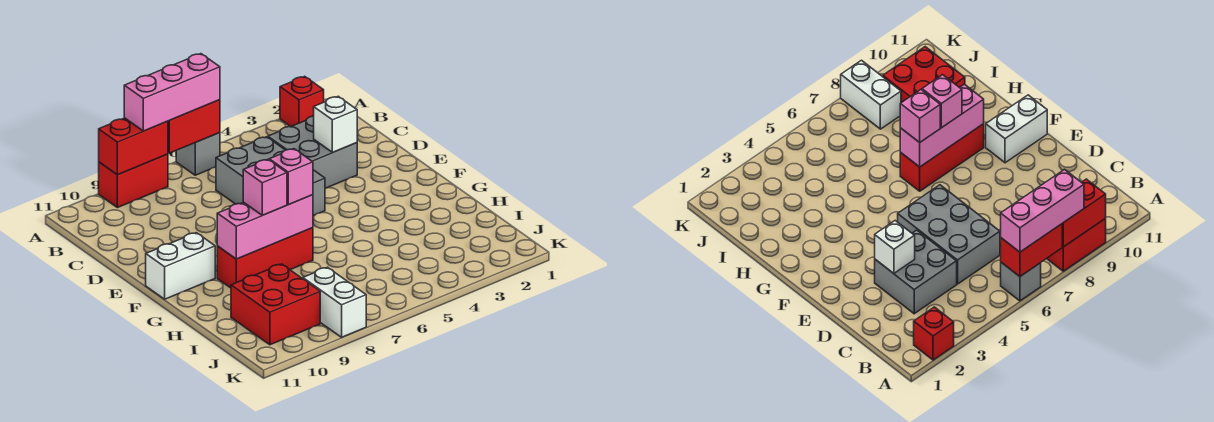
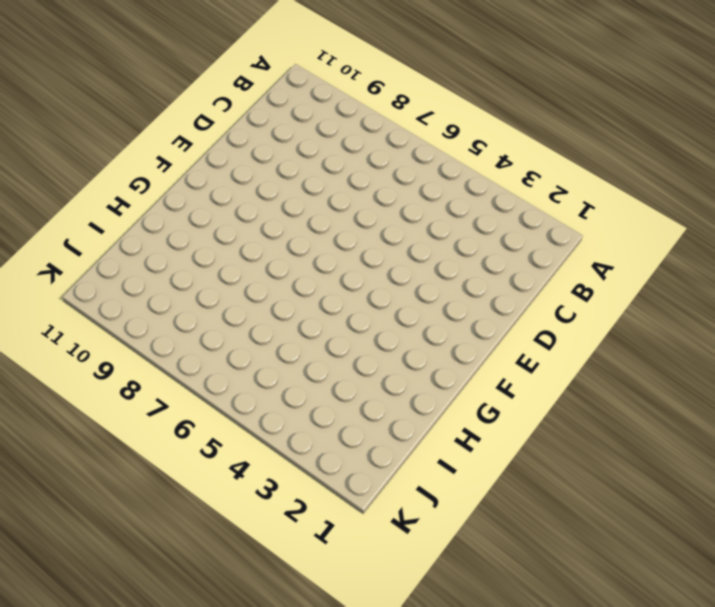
none -> red 1x1 brick [280,76,324,127]
none -> grey 1x1 brick [176,133,220,175]
none -> red 1x2 brick [99,154,168,208]

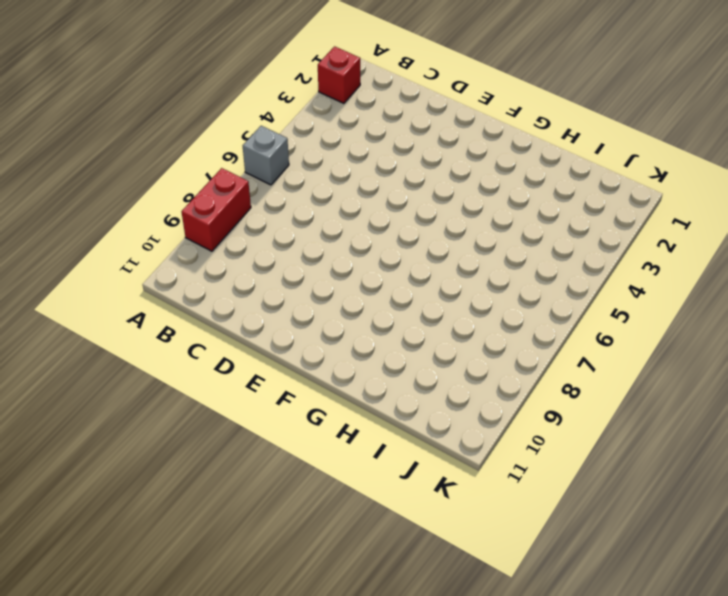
none -> grey 2x2 brick [268,116,357,188]
none -> grey 2x3 brick [216,137,325,216]
none -> white 1x2 brick [146,233,215,299]

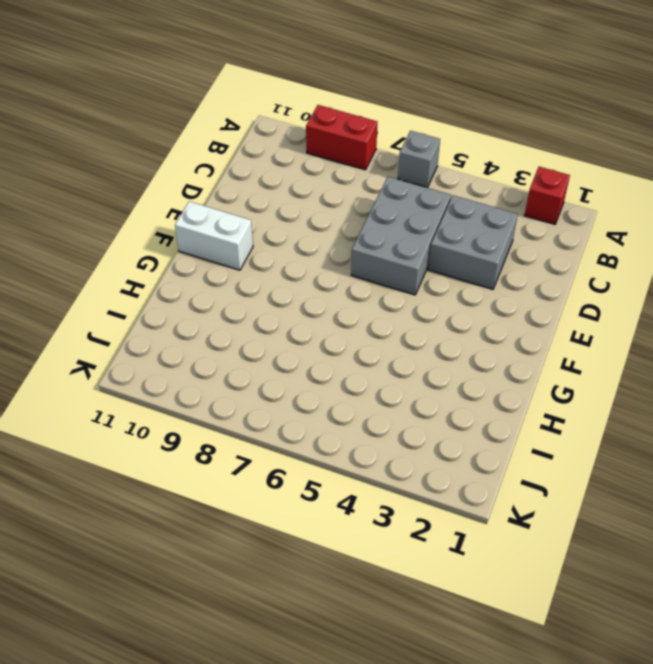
none -> red 1x3 brick [217,228,313,288]
none -> red 2x2 brick [231,264,320,345]
none -> white 1x2 brick [303,267,366,337]

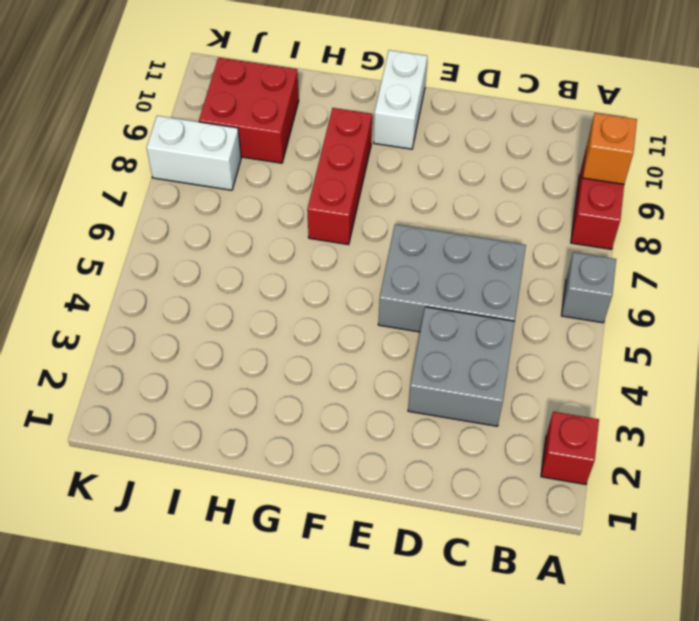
orange 1x1 brick [583,113,637,184] -> red 1x2 brick [99,118,168,175]
none -> red 1x2 brick [168,100,220,153]
none -> white 1x1 brick [314,96,357,152]
none -> pink 1x3 brick [217,195,313,259]

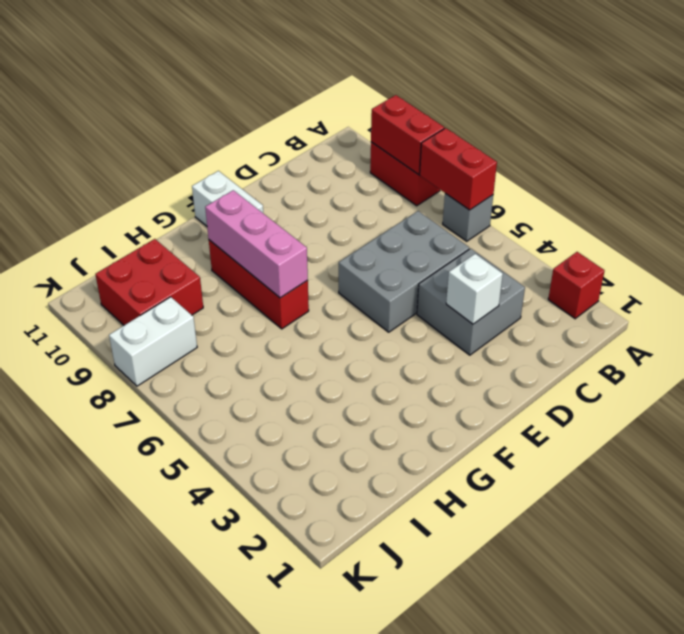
none -> pink 1x3 brick [124,54,220,131]
none -> pink 1x1 brick [269,149,313,205]
none -> pink 1x1 brick [243,160,287,215]

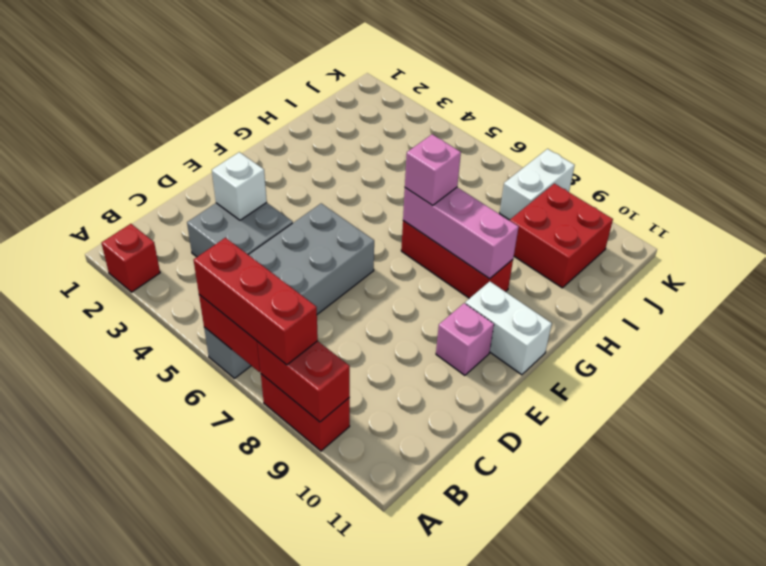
red 1x3 brick [194,238,318,365] -> pink 1x3 brick [124,54,220,131]
pink 1x1 brick [436,303,494,375] -> pink 1x1 brick moved to [243,160,287,215]

